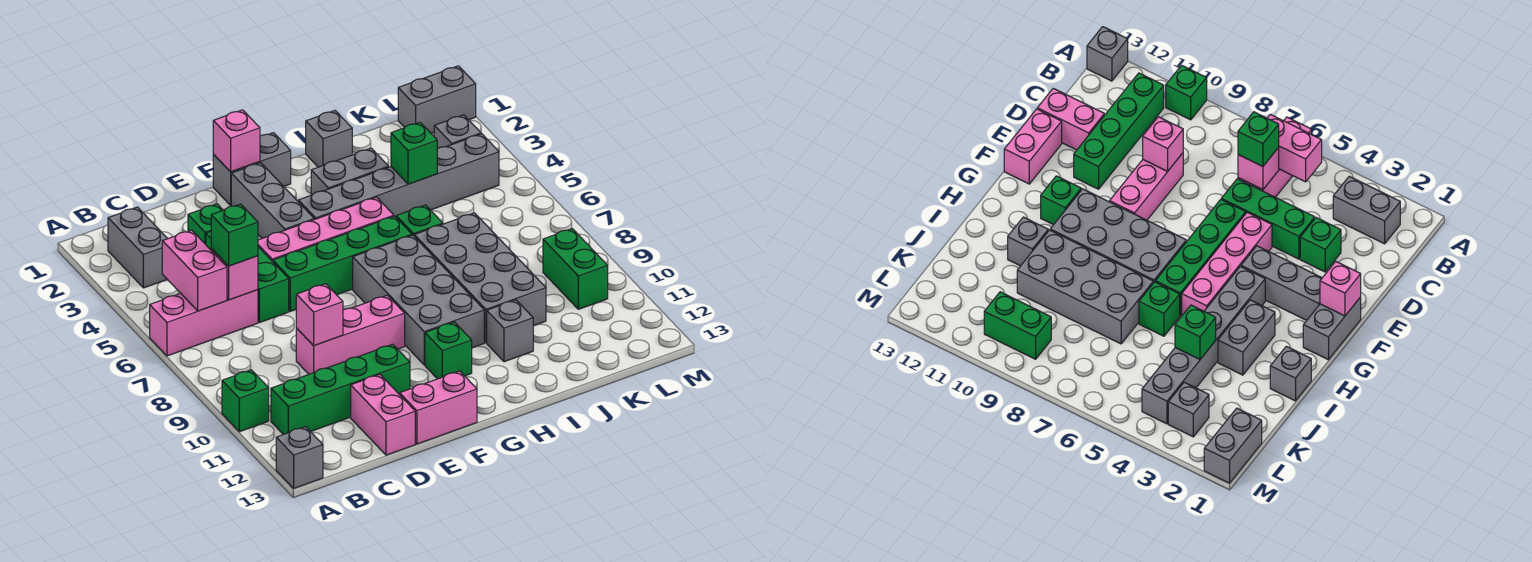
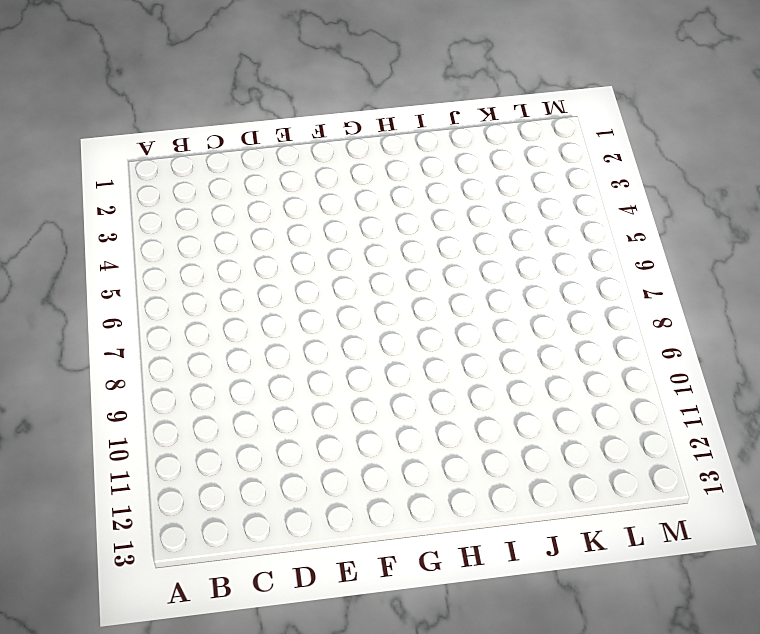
none -> pink 1x3 brick [150,290,258,356]
none -> green 1x1 brick [222,370,269,432]
none -> grey 1x1 brick [276,427,323,488]
none -> grey 1x2 brick [108,207,168,288]

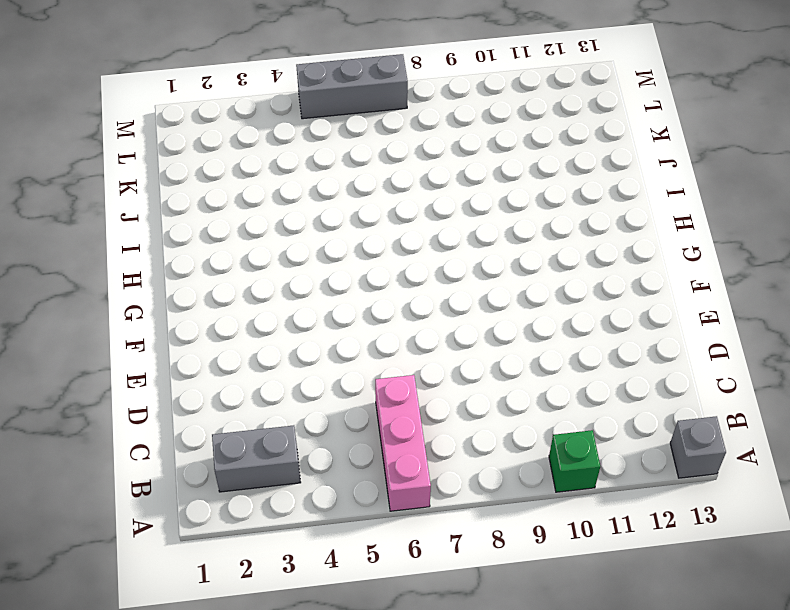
grey 1x3 brick [296,54,408,119] -> grey 1x3 brick moved to [231,163,314,238]
none -> green 1x4 brick [271,344,410,435]
none -> green 1x1 brick [188,204,223,244]
none -> green 1x3 brick [206,232,289,323]
none -> pink 1x3 brick [296,295,405,374]

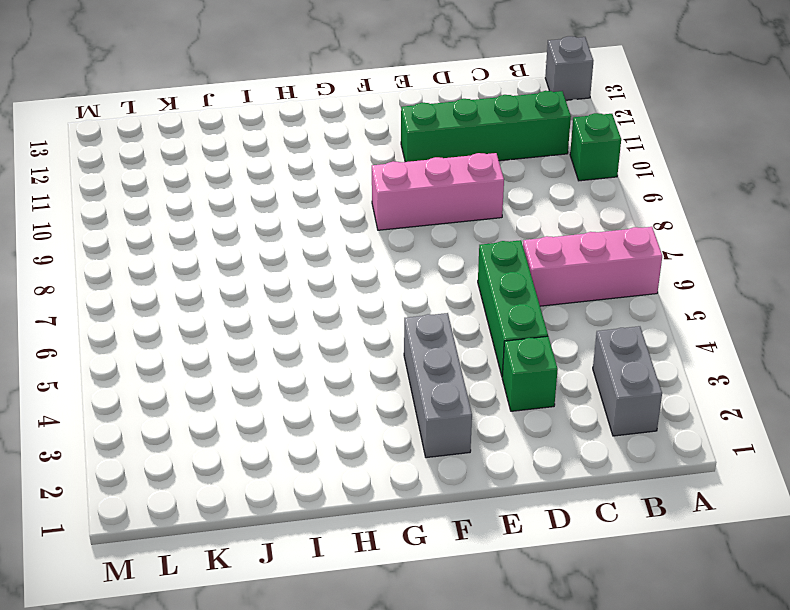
none -> pink 1x2 brick [351,374,415,455]
none -> pink 1x4 brick [258,197,394,262]
none -> green 1x4 brick [273,216,412,311]
none -> pink 1x2 brick [400,371,477,444]

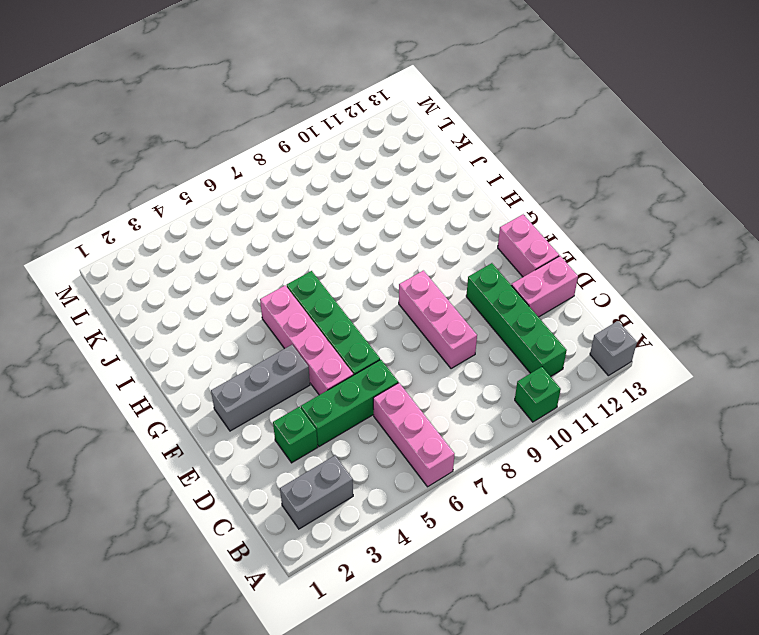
none -> grey 1x2 brick [213,133,291,205]
none -> grey 1x6 brick [298,134,499,220]
none -> grey 2x4 brick [353,235,484,365]
none -> green 1x1 brick [425,322,472,379]

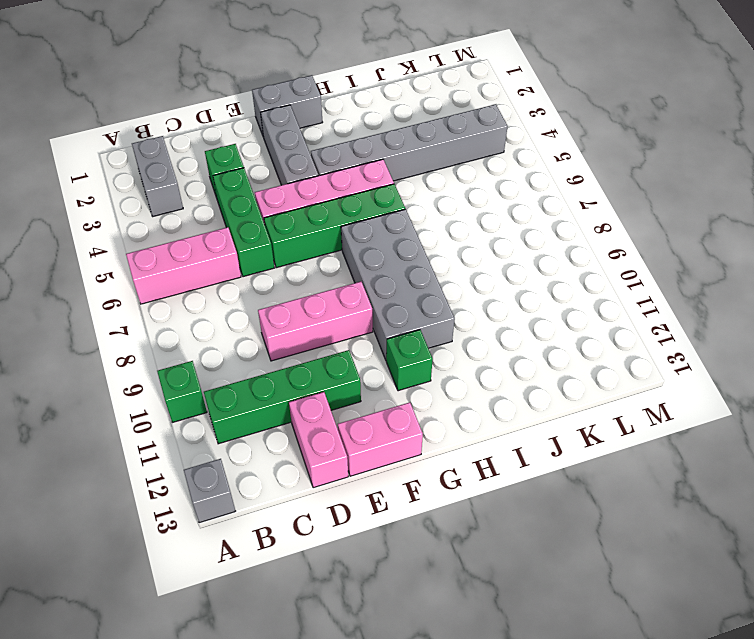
none -> grey 1x2 brick [311,148,389,195]
none -> grey 1x1 brick [306,111,352,167]
none -> green 1x1 brick [396,205,443,236]
none -> grey 2x4 brick [414,213,546,343]

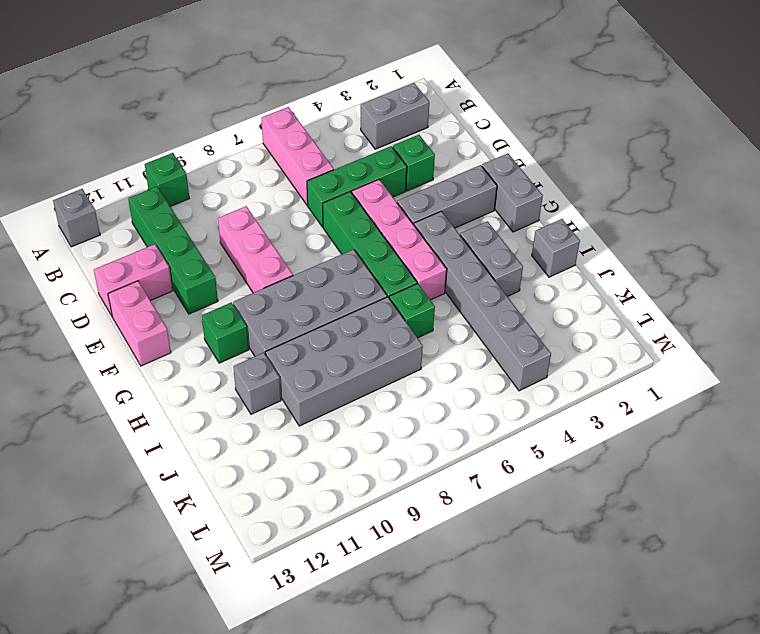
none -> grey 1x2 brick [398,66,476,133]
none -> grey 1x1 brick [434,115,481,149]
none -> green 1x2 brick [543,229,608,309]
none -> pink 1x2 brick [162,230,227,311]

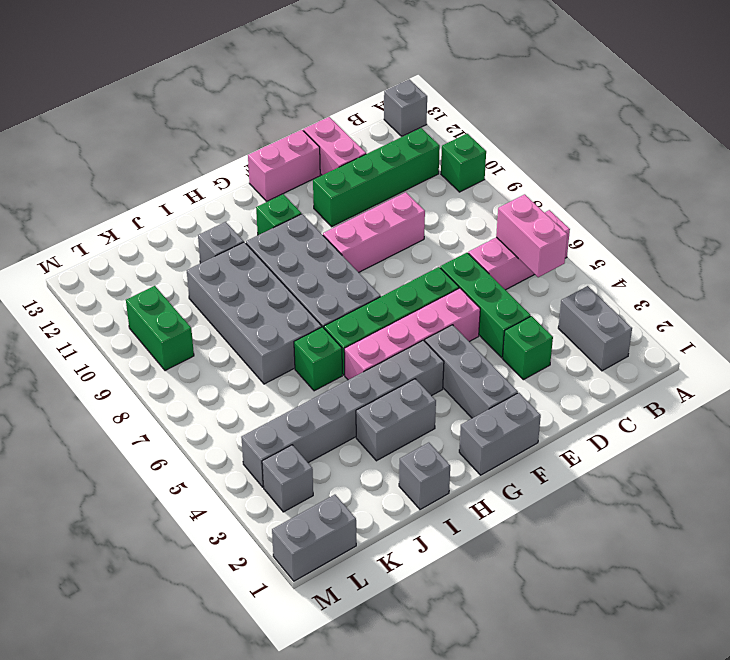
none -> pink 1x1 brick [211,249,258,300]
none -> pink 1x1 brick [296,284,343,346]
none -> pink 1x1 brick [213,110,260,172]
none -> green 1x1 brick [391,122,437,184]

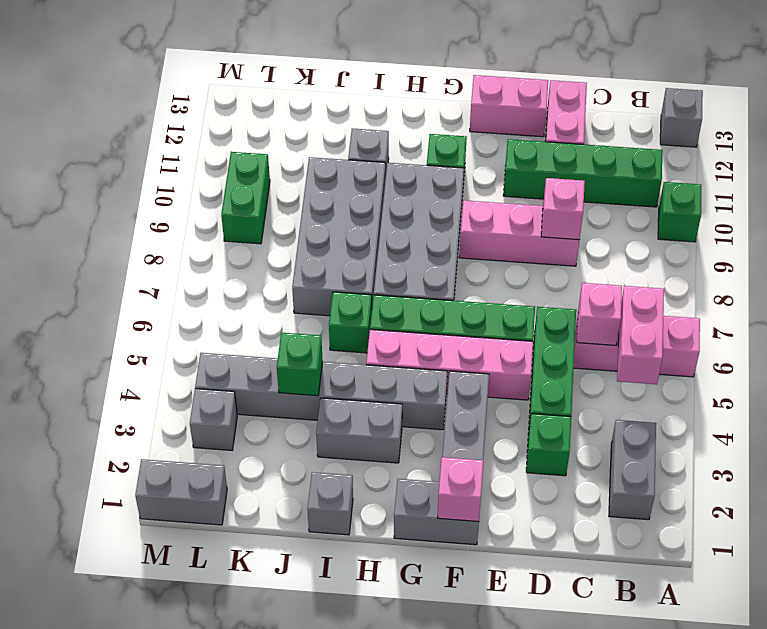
none -> green 1x1 brick [211,204,258,266]

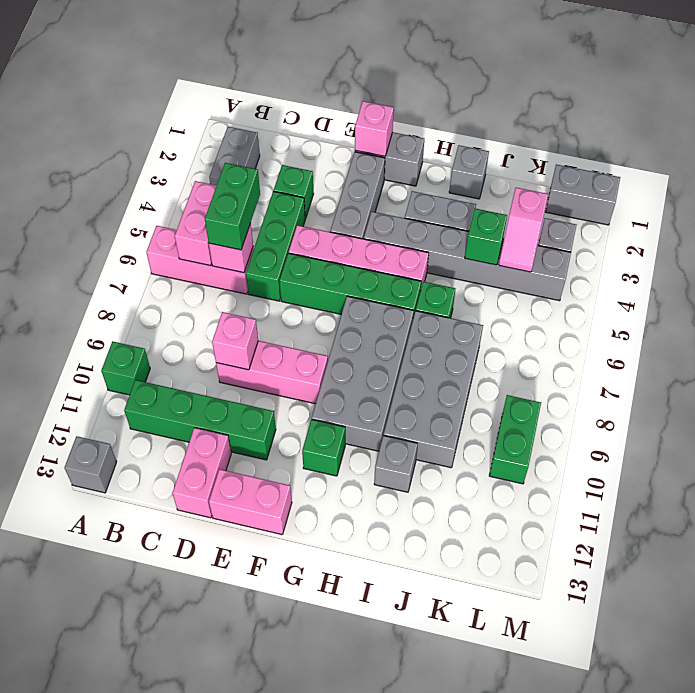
green 1x2 brick [205,163,260,250] -> green 1x1 brick [211,204,258,266]
pink 1x2 slope [499,188,548,272] -> none

